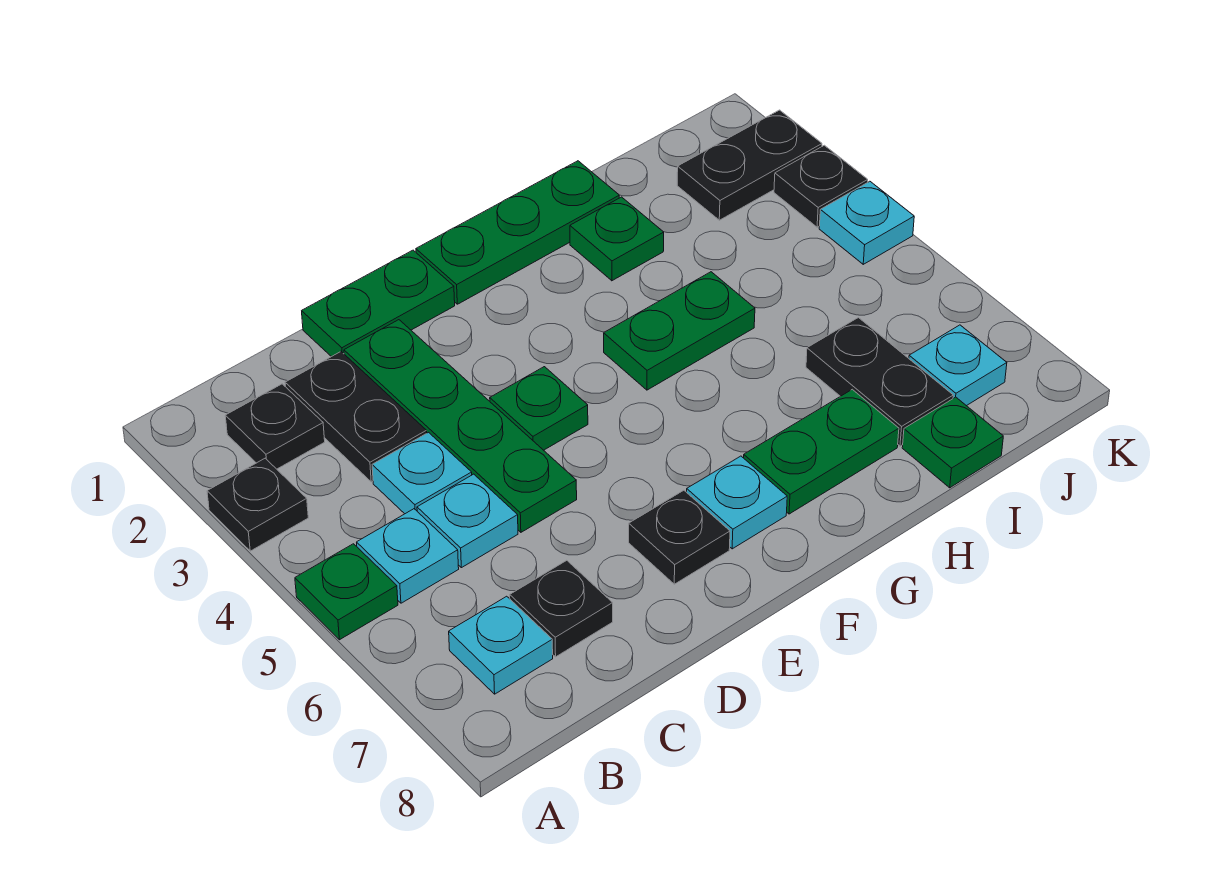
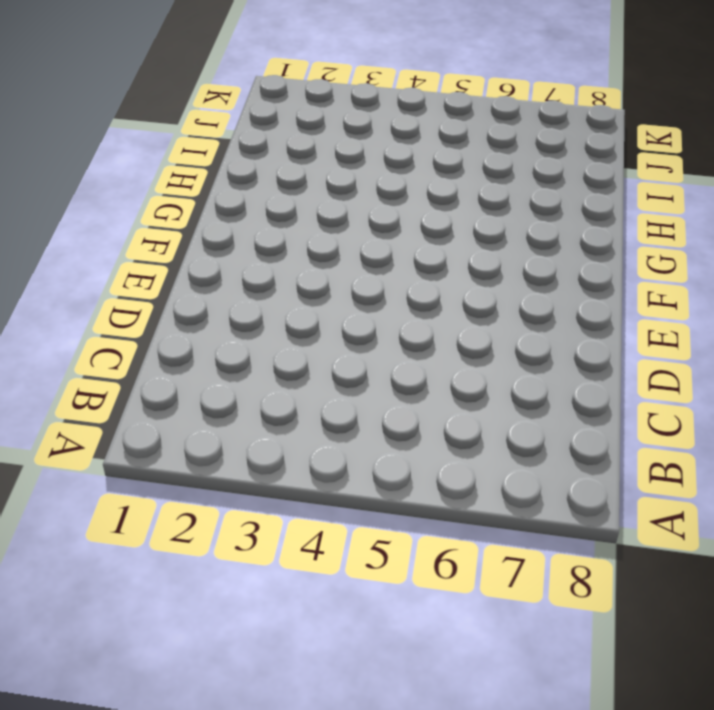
none -> black 1x1 plate [207,458,308,551]
none -> green 1x1 plate [295,544,398,640]
none -> black 1x1 plate [225,384,325,469]

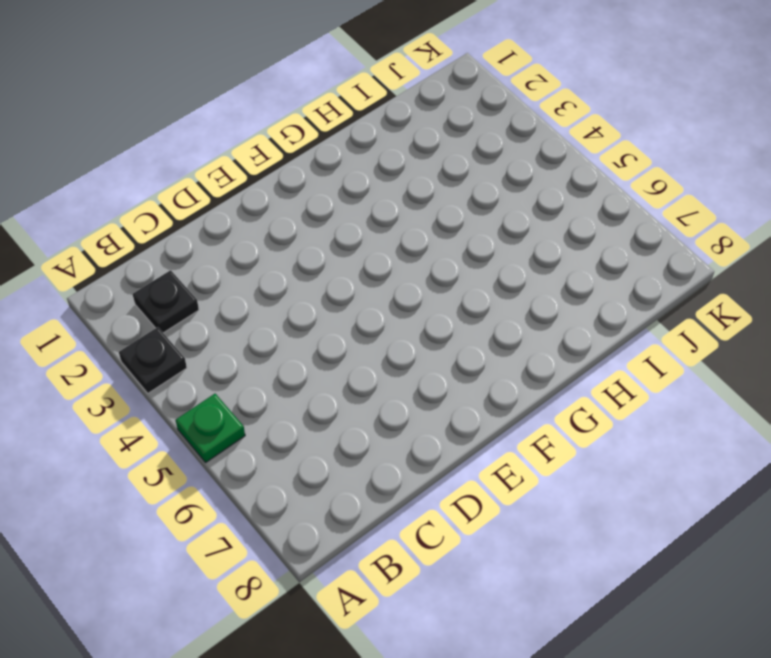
none -> cyan 1x1 plate [357,509,459,603]
none -> cyan 1x1 plate [449,596,553,694]
none -> black 1x2 plate [285,352,427,482]

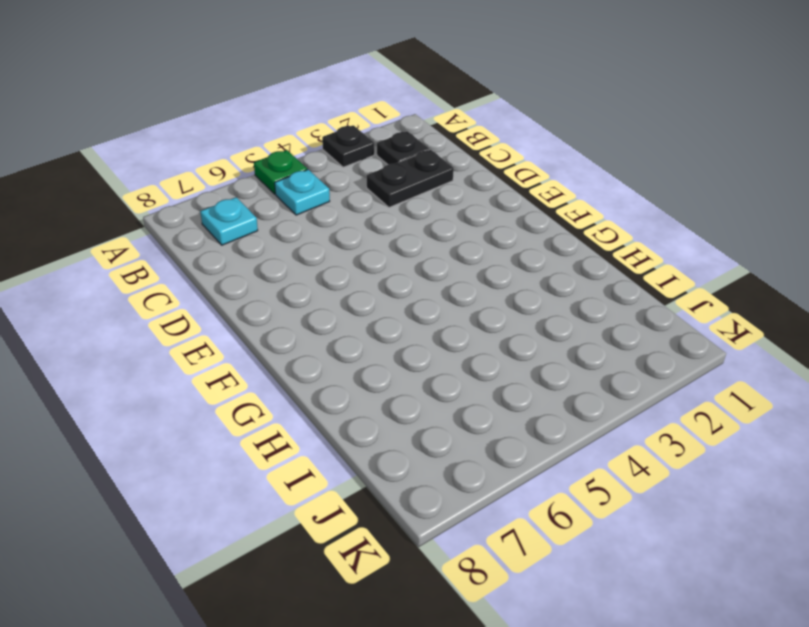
none -> cyan 1x1 plate [372,432,472,514]
none -> cyan 1x1 plate [417,474,518,568]
none -> black 1x1 plate [510,560,613,657]

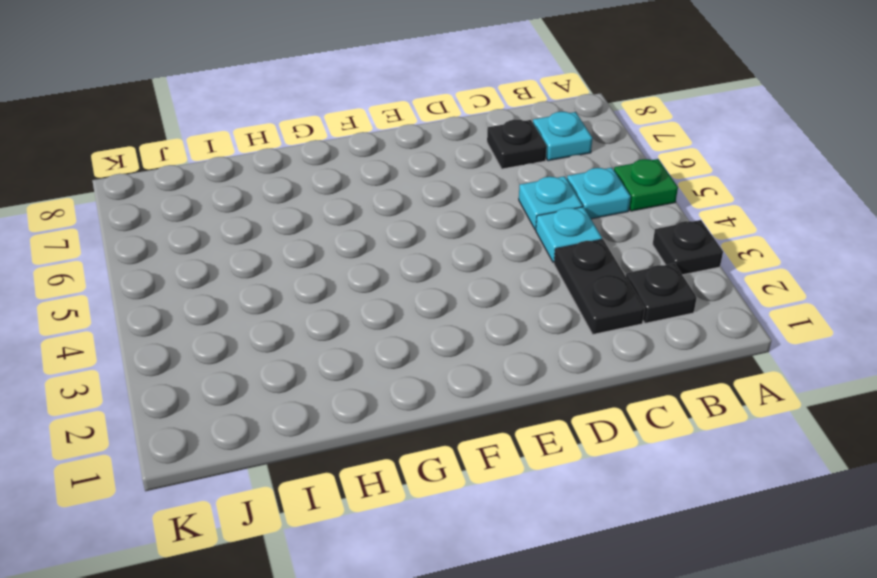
none -> green 1x2 plate [302,250,455,357]
none -> green 1x4 plate [344,320,577,532]
none -> green 1x1 plate [490,367,588,450]

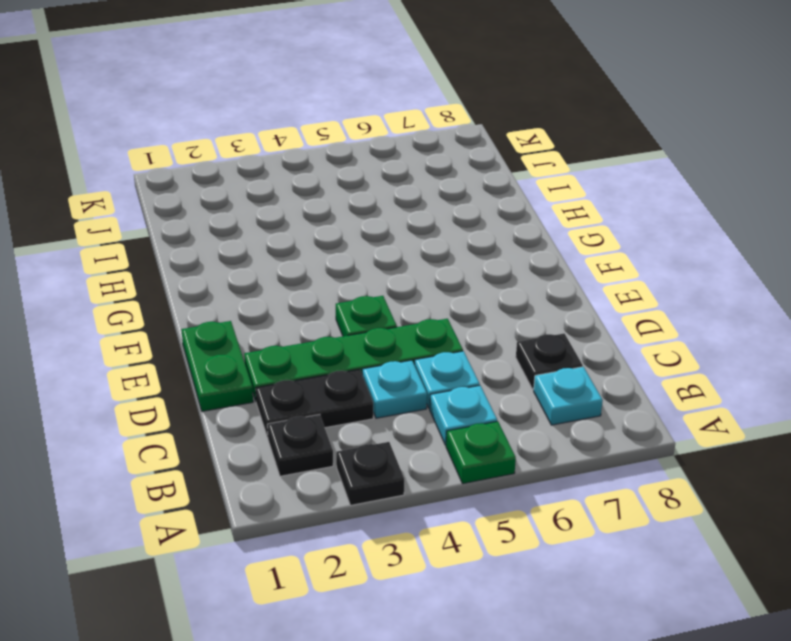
none -> black 1x1 plate [629,490,730,584]
none -> green 1x3 plate [416,161,619,304]
none -> cyan 1x1 plate [687,456,787,549]

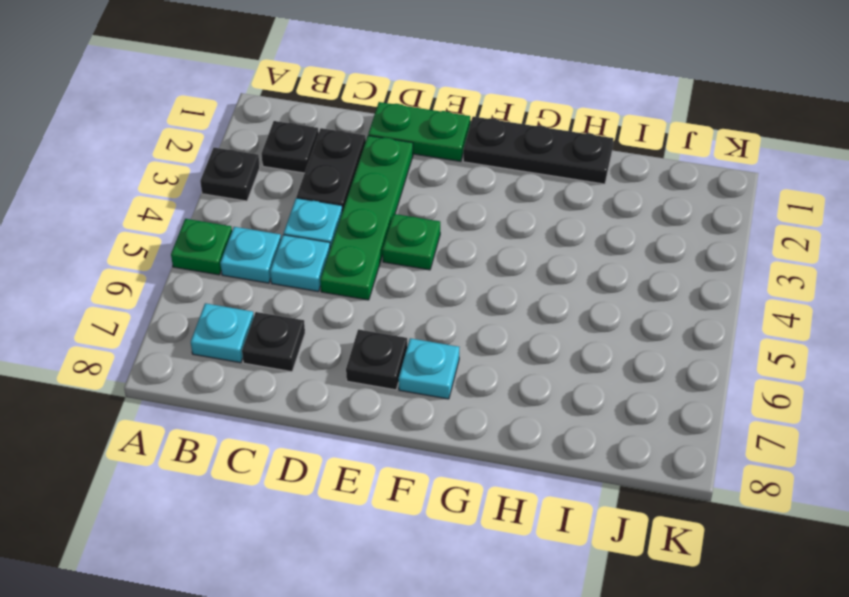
black 1x3 plate [463,117,614,184] -> green 1x3 plate [416,161,619,304]
none -> green 1x2 plate [604,272,755,390]
none -> green 1x2 plate [744,389,899,514]
none -> green 1x1 plate [570,197,664,281]

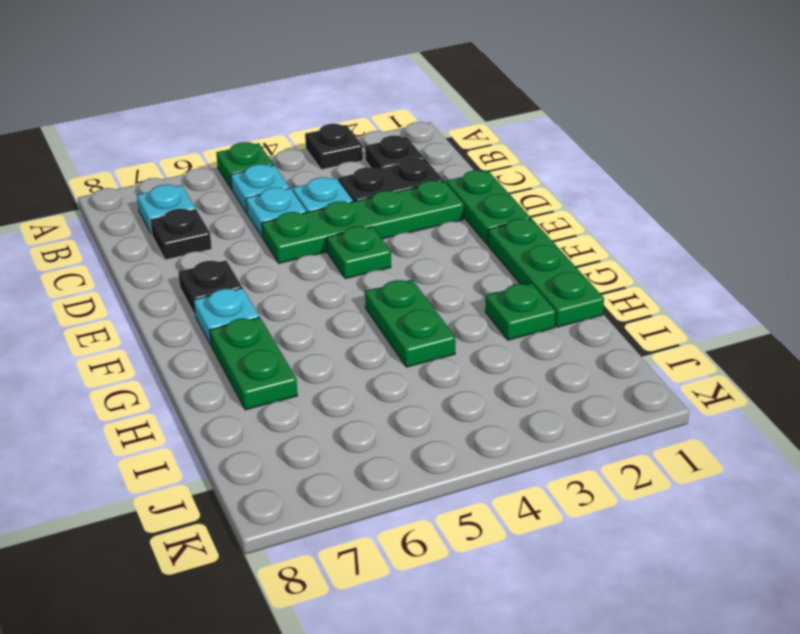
none -> black 1x2 plate [806,318,953,446]
none -> green 1x1 plate [902,397,1003,488]
none -> black 1x2 plate [677,110,822,220]

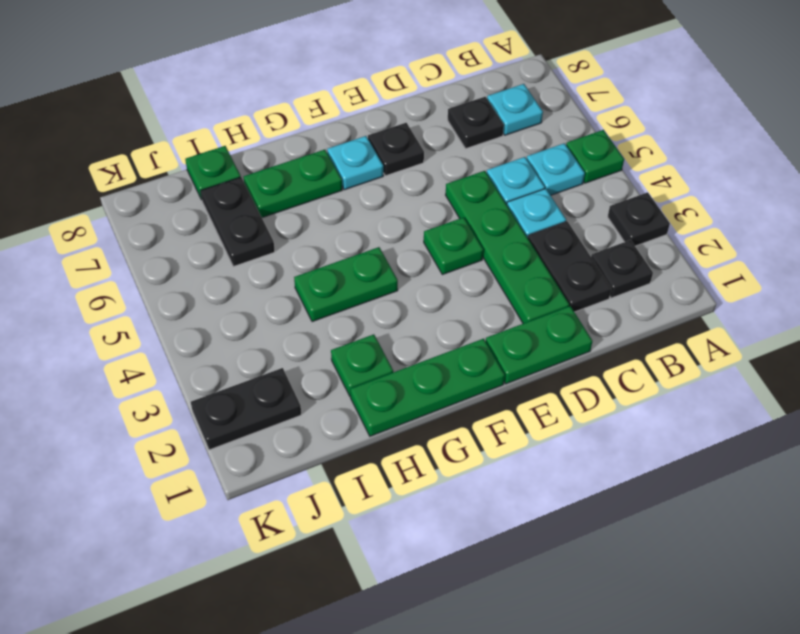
none -> cyan 1x1 plate [909,325,1007,406]
none -> black 1x1 plate [774,145,868,227]
none -> cyan 1x1 plate [819,181,914,264]

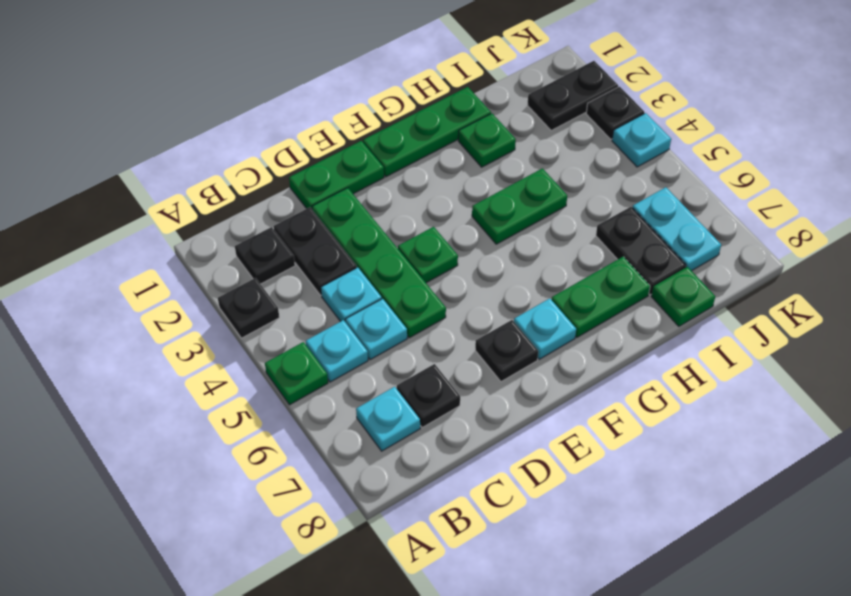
cyan 1x2 plate [632,187,721,271] -> cyan 1x1 plate [909,325,1007,406]

